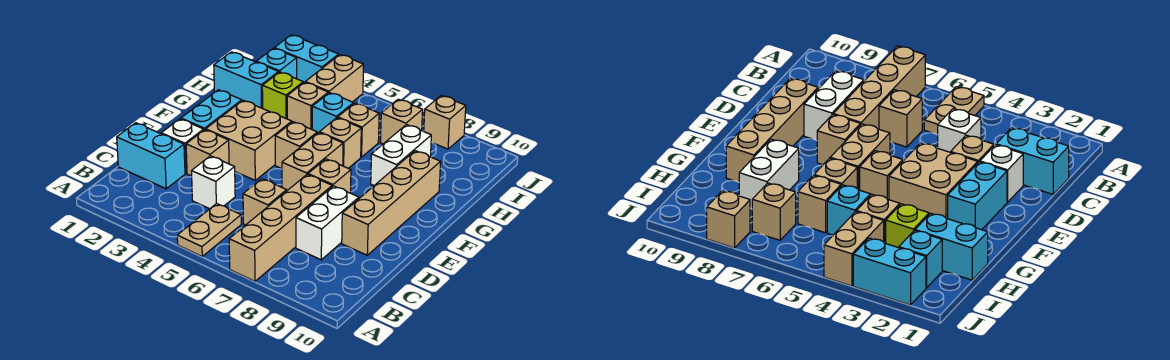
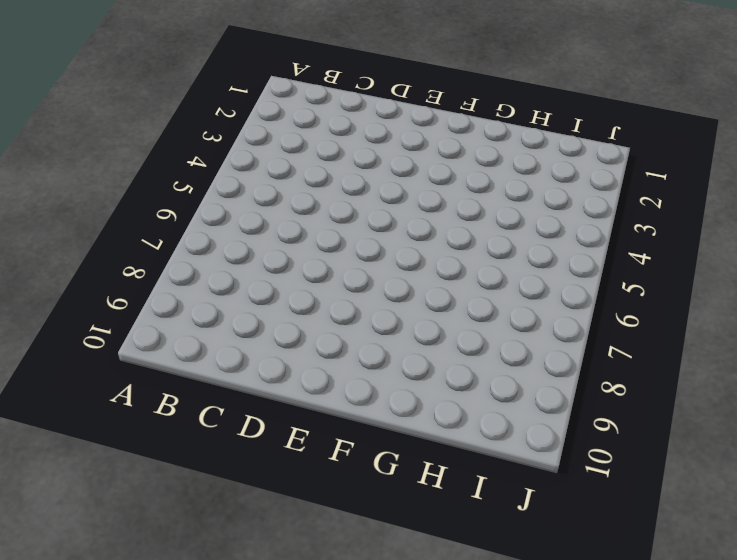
none -> tan 1x2 plate [177,204,241,256]
none -> tan 1x4 brick [229,175,332,281]
none -> cyan 1x2 brick [117,123,185,189]

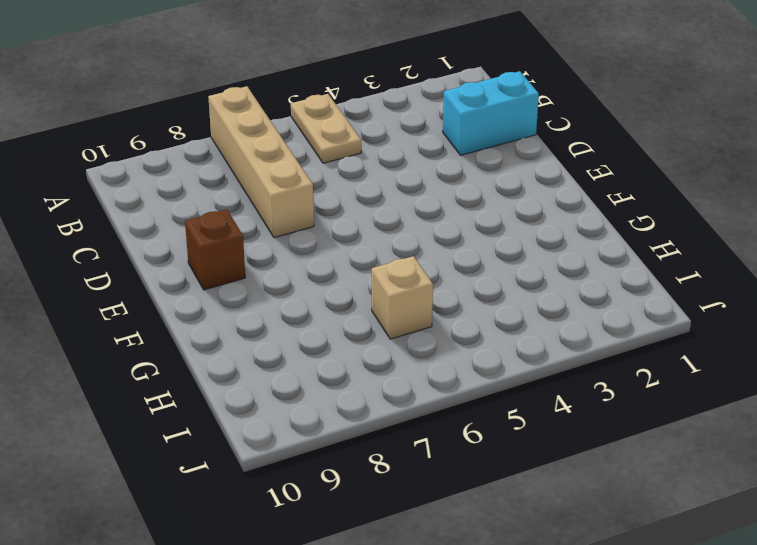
brown 1x1 brick [185,209,245,290] -> tan 1x4 brick [342,151,441,255]
none -> white 1x1 brick [192,156,235,209]
none -> tan 1x1 brick [243,179,287,225]
none -> white 1x2 brick [296,186,359,260]

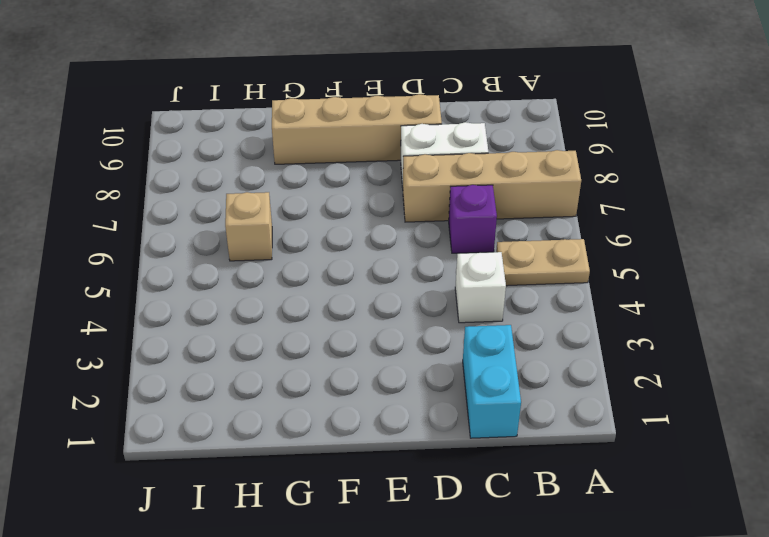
purple 1x1 brick [449,185,497,253] -> tan 1x1 brick [243,179,287,225]
none -> white 1x1 brick [161,119,204,173]
none -> tan 1x1 brick [186,130,229,176]
none -> cyan 1x2 brick [181,90,242,130]

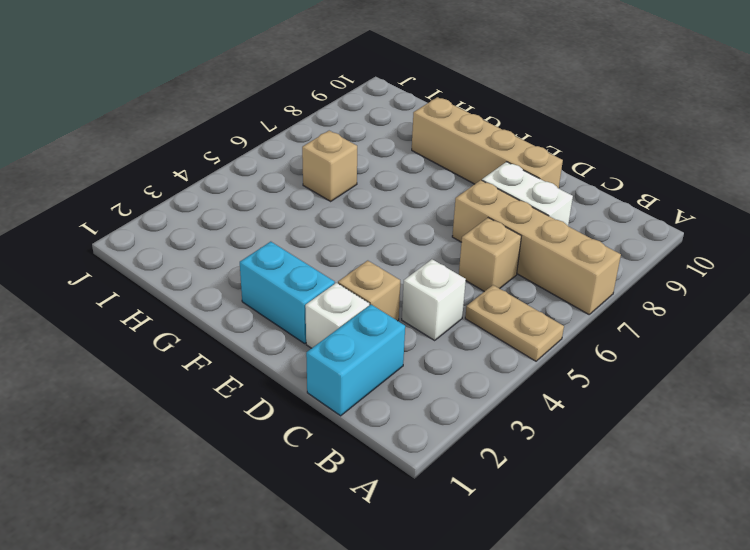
none -> tan 2x2 brick [206,100,292,180]
none -> tan 1x2 brick [282,133,343,191]
none -> tan 1x1 brick [308,159,351,193]

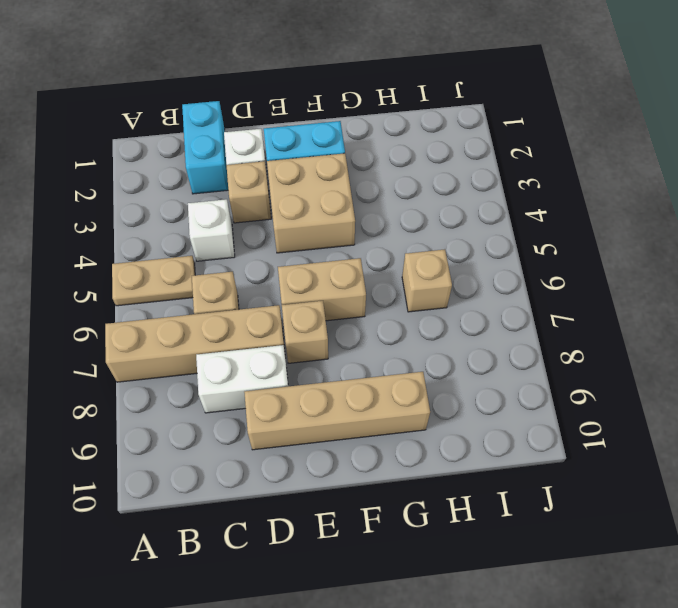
none -> tan 1x1 brick [275,122,317,169]
none -> tan 1x1 brick [319,118,361,168]
none -> white 1x2 brick [371,125,431,185]

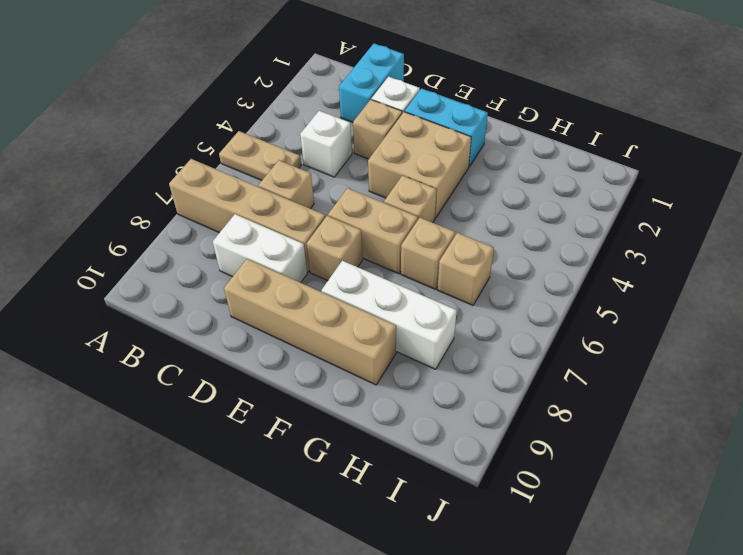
white 1x3 brick [321,261,457,369] -> white 1x2 brick [371,125,431,185]
none -> cyan 1x2 brick [214,52,279,108]
none -> lime 1x1 brick [262,72,303,119]
none -> tan 1x1 brick [287,82,328,129]

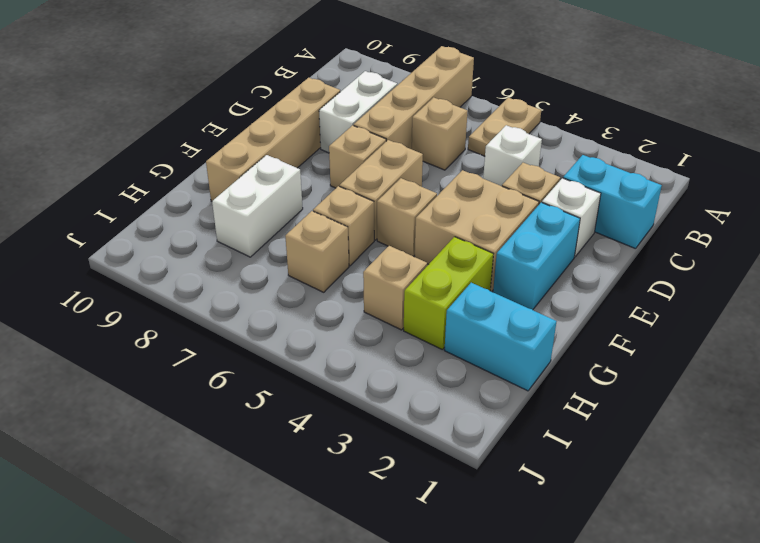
lime 1x2 brick [404,237,493,349] -> lime 1x1 brick [262,72,303,119]
none -> cyan 1x1 brick [312,93,354,133]
none -> cyan 1x1 brick [256,48,297,79]
none -> tan 1x2 brick [305,55,364,102]

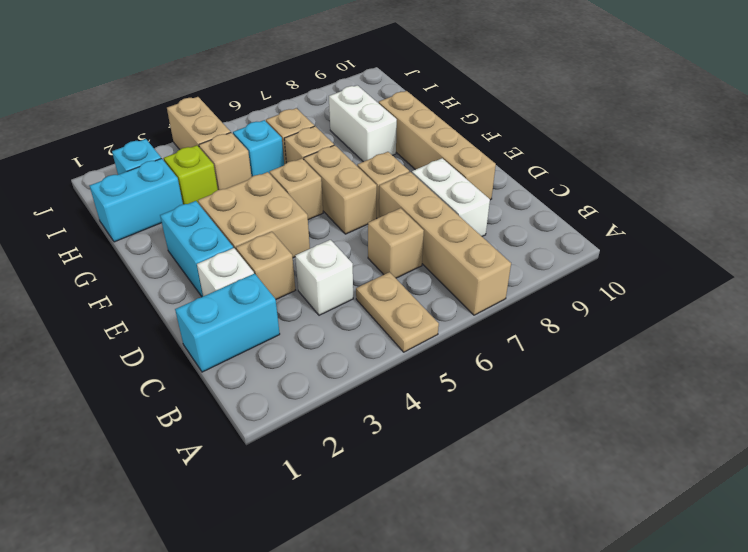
none -> tan 1x1 brick [380,99,423,144]
none -> cyan 1x2 brick [274,35,339,83]
none -> tan 1x1 brick [424,96,466,149]

